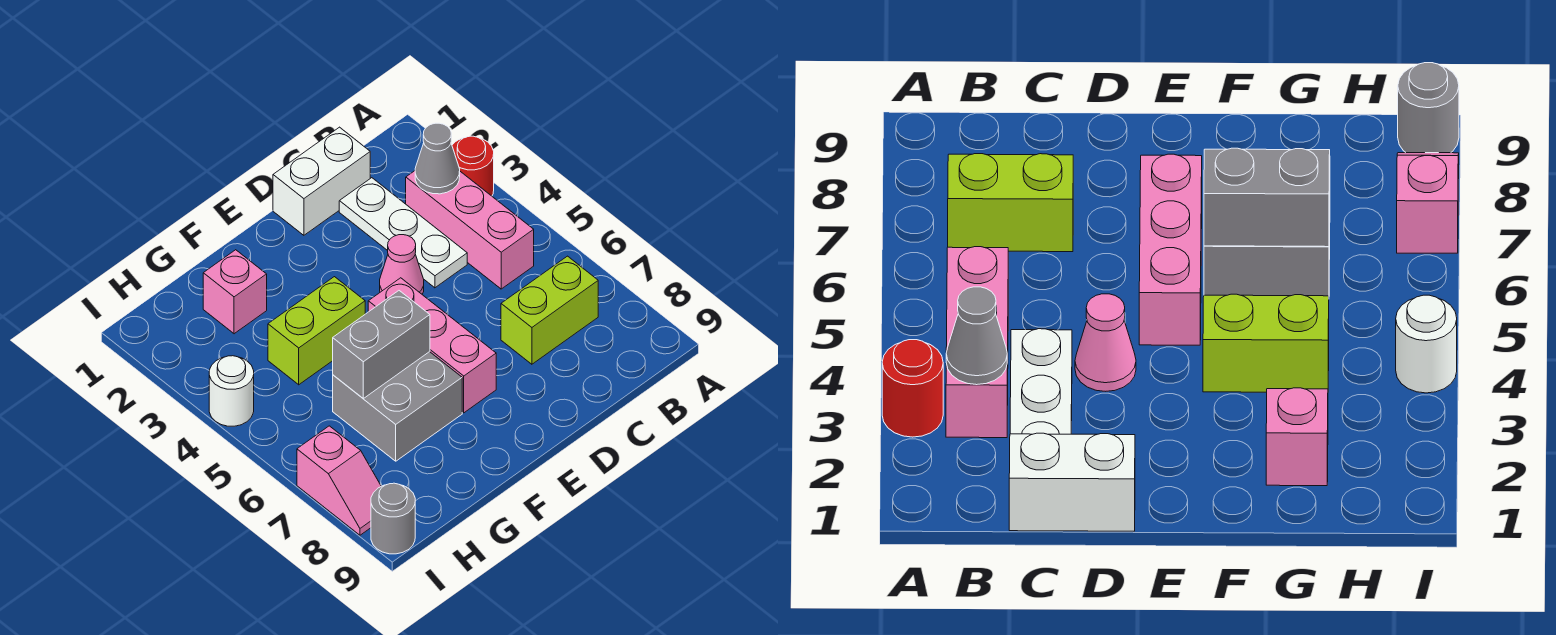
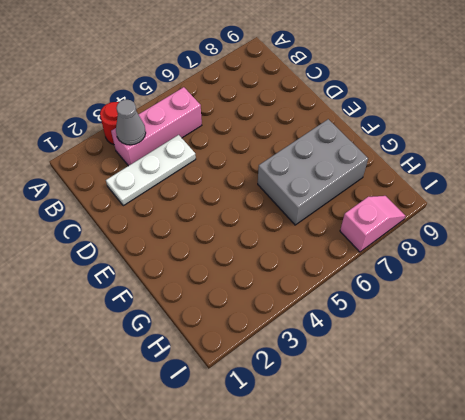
grey 2x3 brick [258,119,368,225] -> grey 2x2 brick [333,352,462,461]
none -> lime 1x2 brick [501,256,598,364]
none -> white 1x2 brick [273,127,370,235]
none -> pink 1x1 cone [380,235,424,294]

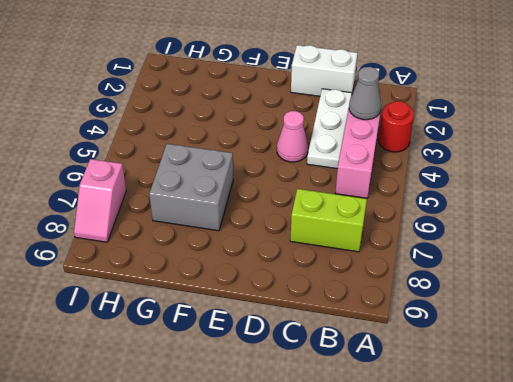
none -> pink 1x3 brick [368,278,496,413]
none -> lime 1x2 brick [268,277,365,385]
none -> pink 1x1 brick [203,250,267,334]

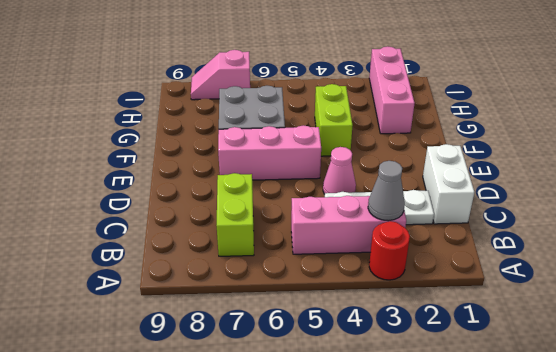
pink 1x3 brick [369,46,415,134] -> pink 1x1 brick [203,250,267,334]
none -> white 1x1 round brick [209,356,254,426]
none -> grey 1x1 round brick [371,483,415,554]
none -> grey 1x2 brick [333,291,430,398]

